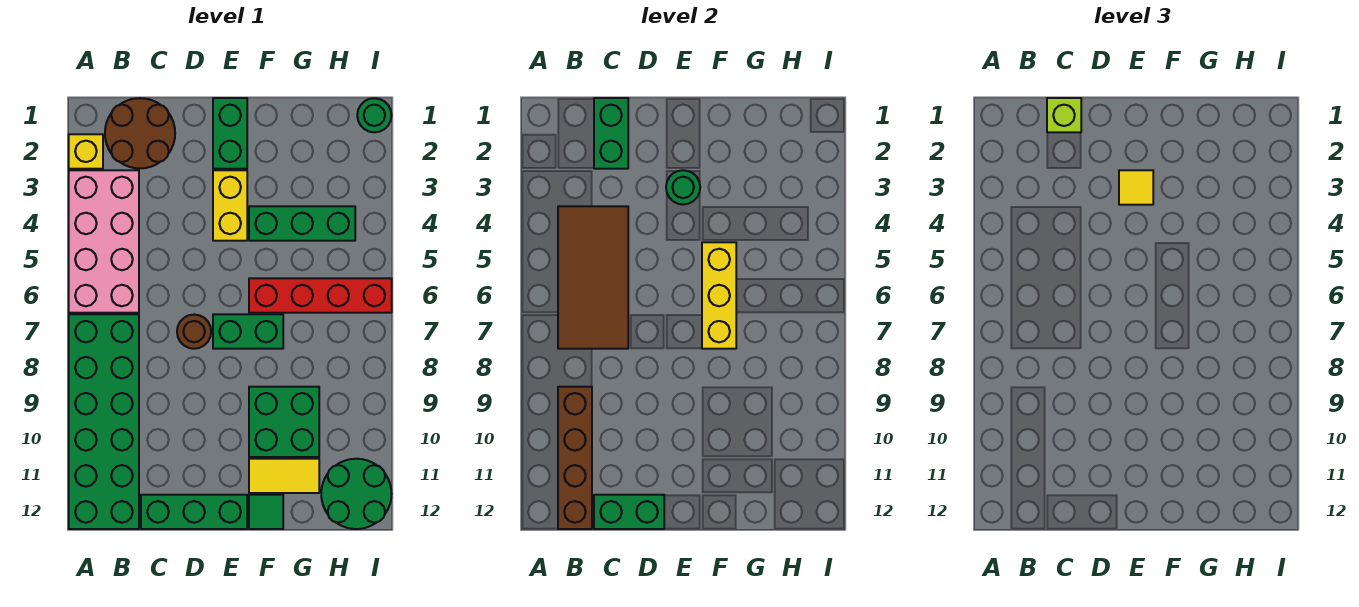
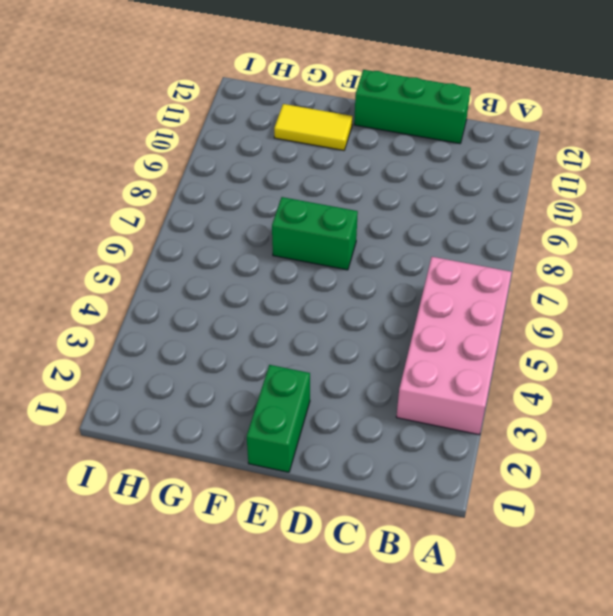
none -> yellow 1x1 brick [69,134,103,169]
none -> green 2x6 brick [69,314,139,529]
none -> brown 2x2 round brick [105,98,175,168]

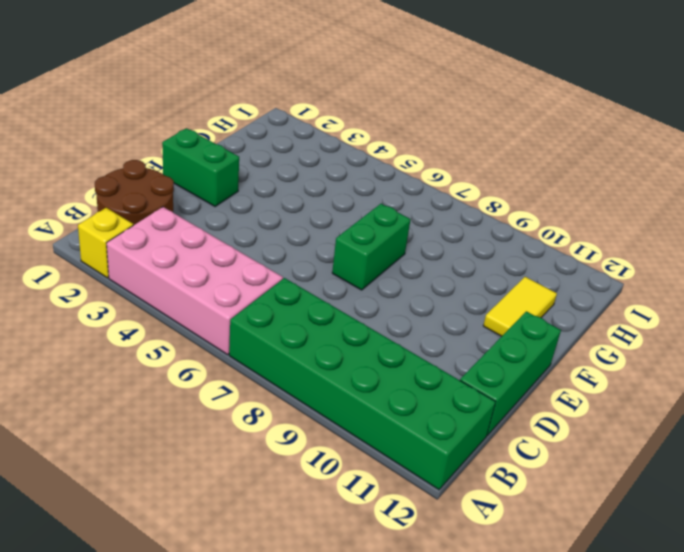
none -> brown 1x1 round brick [177,315,211,349]
none -> yellow 1x2 brick [213,170,247,241]
none -> green 1x3 brick [249,206,355,241]

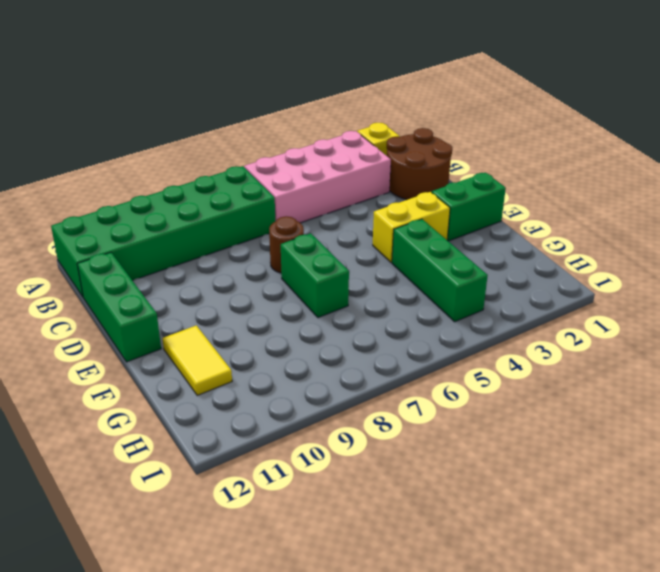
none -> red 1x4 brick [249,278,392,313]
none -> green 2x2 brick [249,387,319,457]
none -> green 1x1 tile [249,495,283,529]

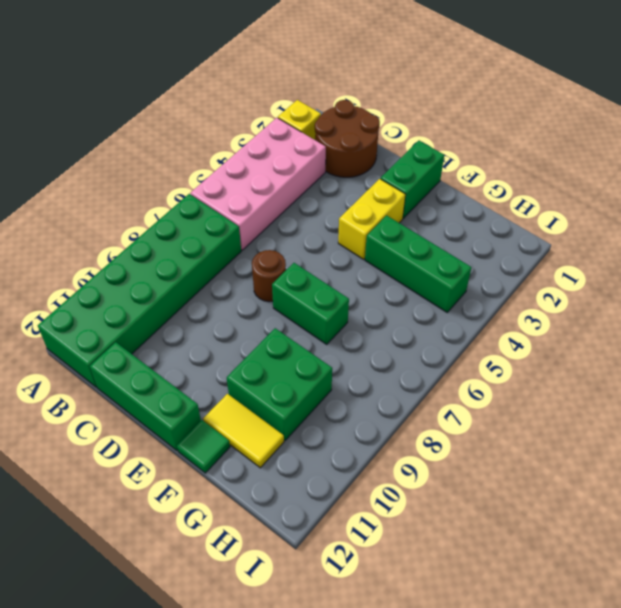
none -> red 1x4 brick [249,278,392,313]
none -> green 2x2 round brick [321,459,392,529]
none -> green 1x1 round brick [357,98,392,132]

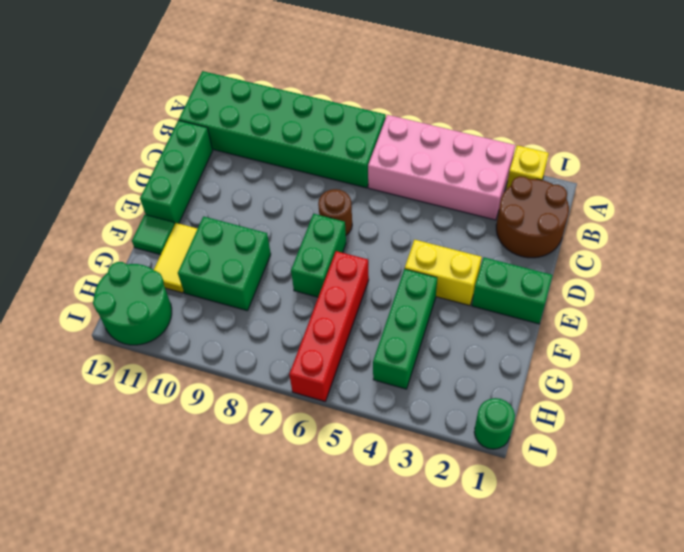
none -> brown 2x4 tile [558,206,628,349]
none -> brown 1x4 brick [558,387,592,529]
none -> green 1x2 brick [594,98,628,169]

